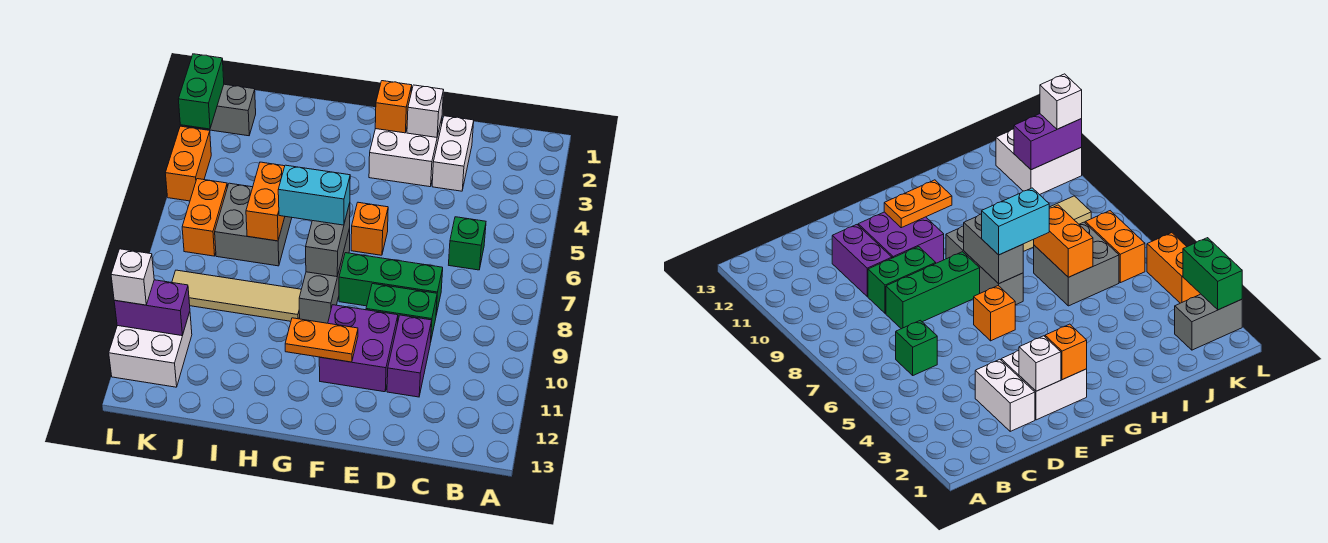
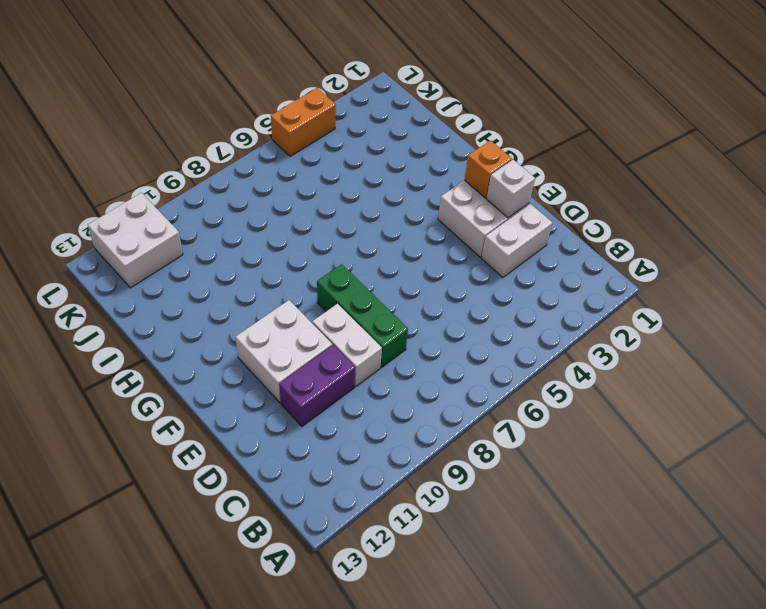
white 1x2 brick [312,304,382,386] -> green 1x2 brick [366,284,437,343]
white 2x2 brick [236,300,332,402] -> purple 2x2 brick [319,305,398,392]
none -> green 1x1 brick [449,217,486,270]
none -> orange 1x1 brick [351,202,388,255]
none -> grey 1x3 brick [299,228,350,323]

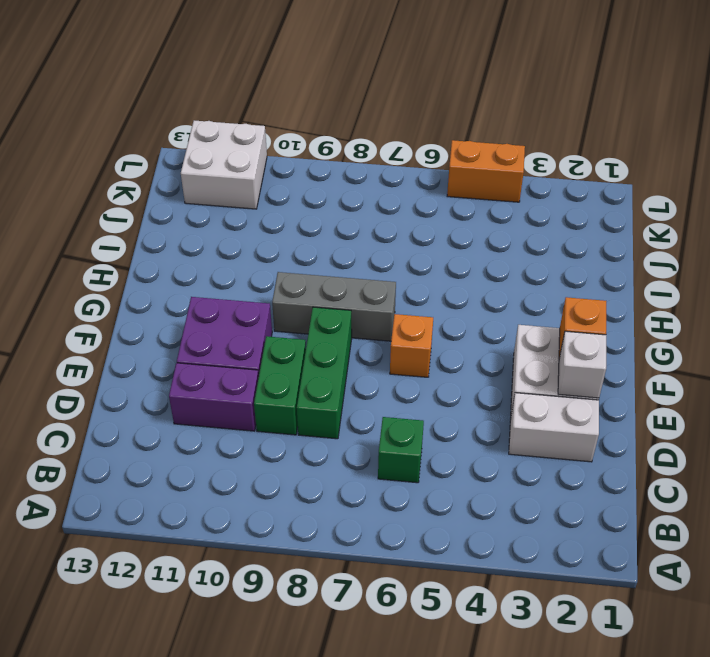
none -> tan 1x4 tile [172,270,301,321]
none -> grey 2x2 brick [215,183,292,266]
none -> grey 1x2 brick [189,84,256,136]

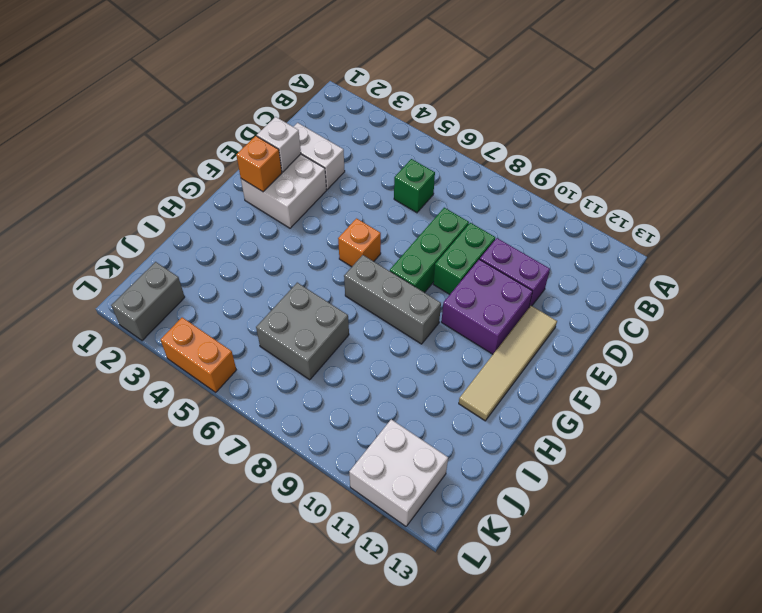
tan 1x4 tile [459,306,557,421] -> tan 1x4 tile moved to [172,270,301,321]
none -> orange 1x2 brick [182,179,227,256]
none -> orange 1x2 plate [285,318,358,362]
none -> grey 1x2 brick [306,203,350,277]

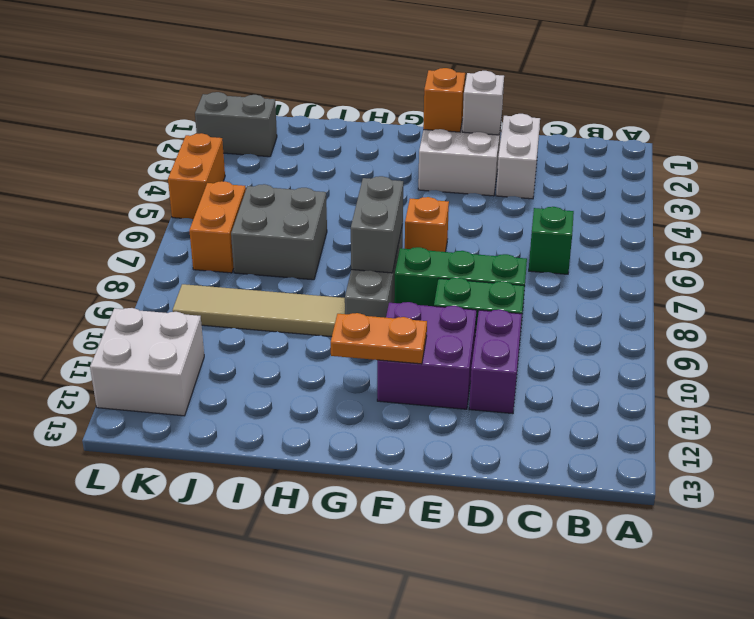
none -> orange 1x2 brick [246,162,285,241]
none -> purple 1x2 brick [114,280,190,336]
none -> green 1x2 brick [178,54,224,129]

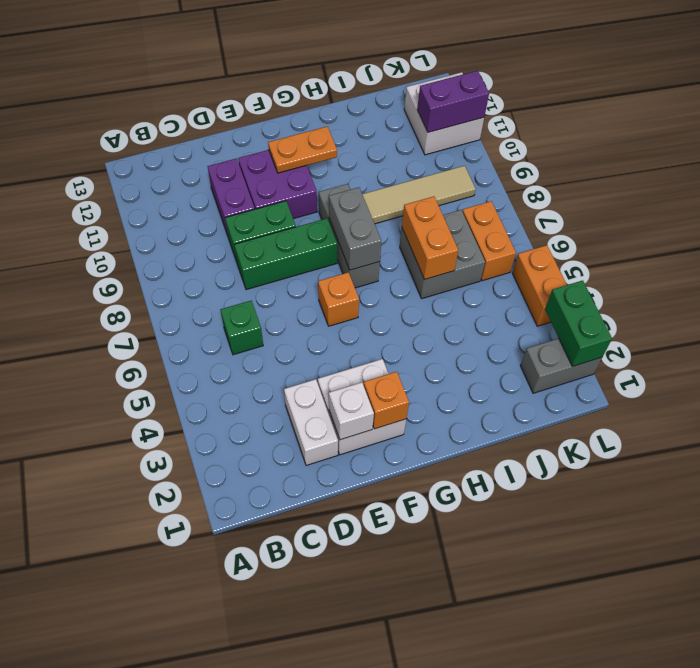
none -> cyan 1x2 brick [278,165,350,225]
none -> white 1x1 brick [111,249,154,305]

